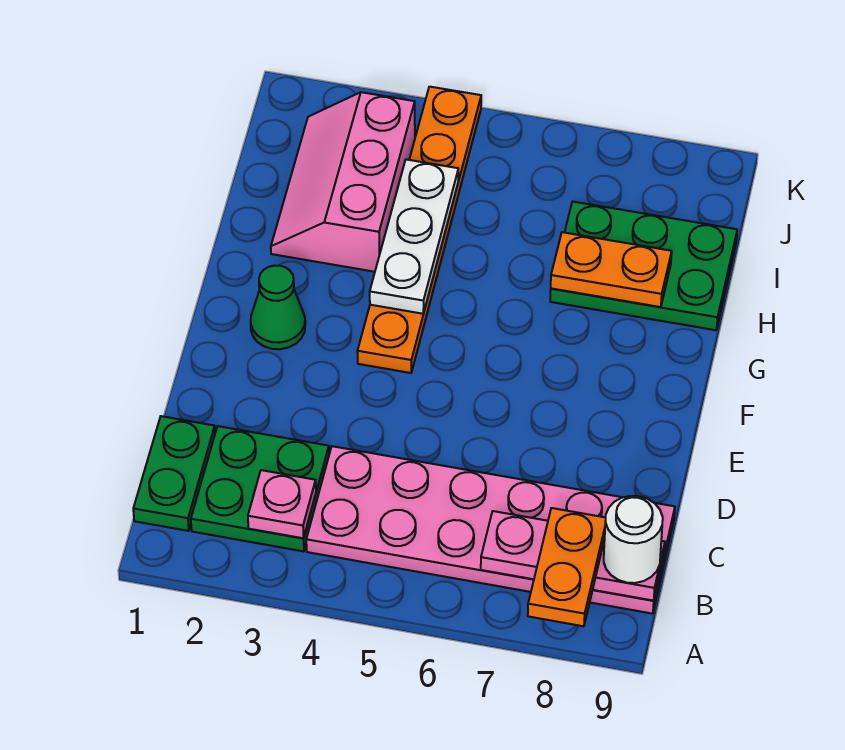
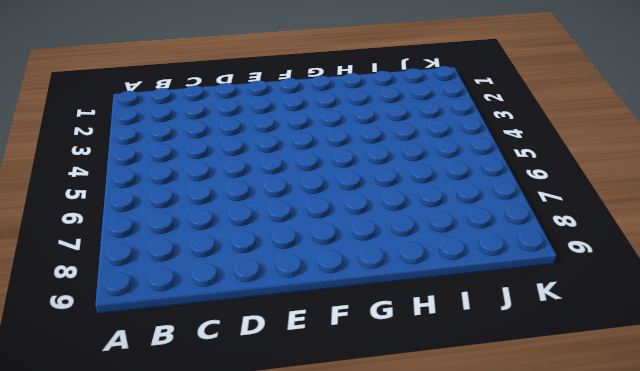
none -> green 1x2 plate [133,416,215,531]
none -> green 2x2 plate [191,426,329,551]
none -> pink 2x6 plate [306,446,675,614]

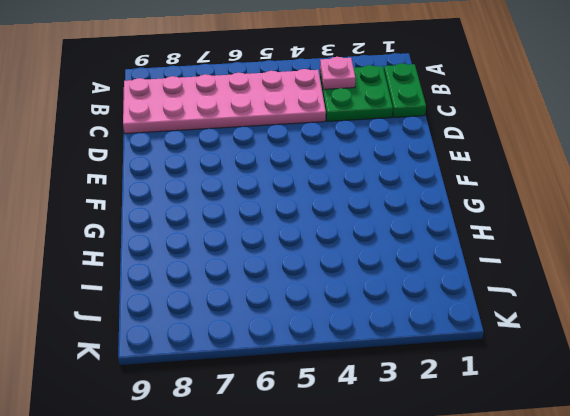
none -> green 1x1 cone [251,266,305,349]
none -> orange 1x6 plate [357,87,481,373]
none -> pink 2x3 slope [271,92,415,272]

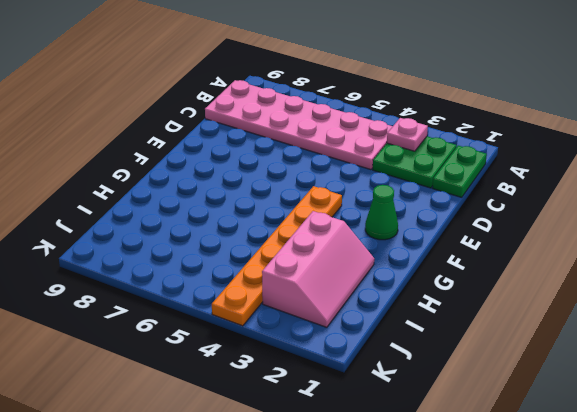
none -> green 2x3 plate [550,201,737,330]
none -> pink 1x3 plate [481,511,665,601]
none -> white 1x3 plate [370,159,458,314]

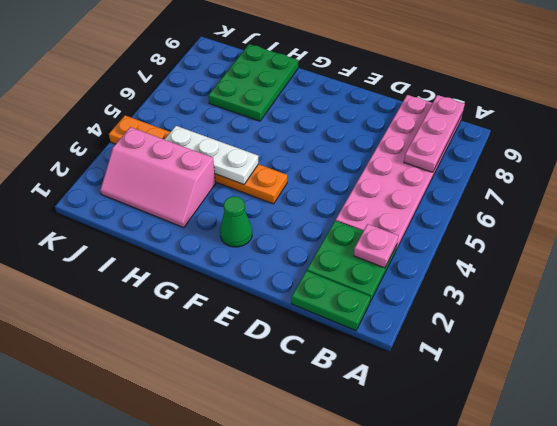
none -> orange 1x2 plate [551,232,672,307]
none -> orange 1x2 plate [528,508,606,626]
none -> white 1x1 round brick [604,496,663,583]

